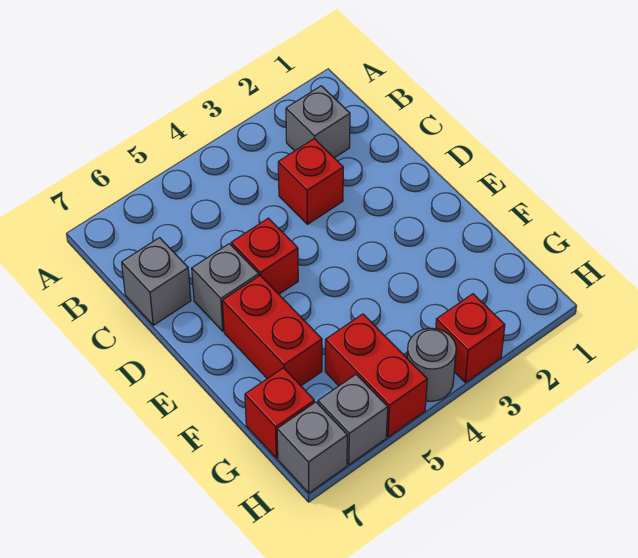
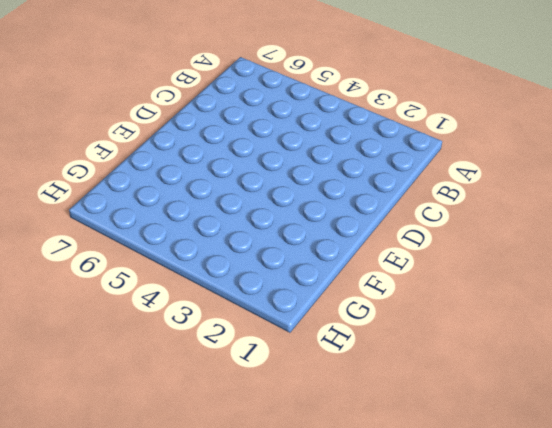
none -> grey 1x1 brick [286,86,350,158]
none -> red 1x1 brick [278,139,343,224]
none -> grey 1x1 brick [122,238,191,325]

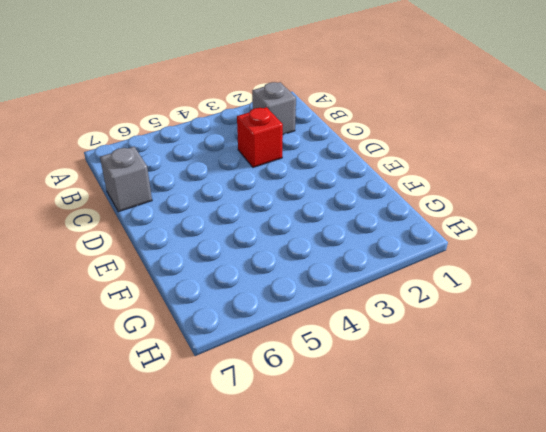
none -> red 1x1 brick [231,218,298,294]
none -> grey 1x1 brick [192,244,259,331]
none -> red 1x2 brick [222,276,322,386]

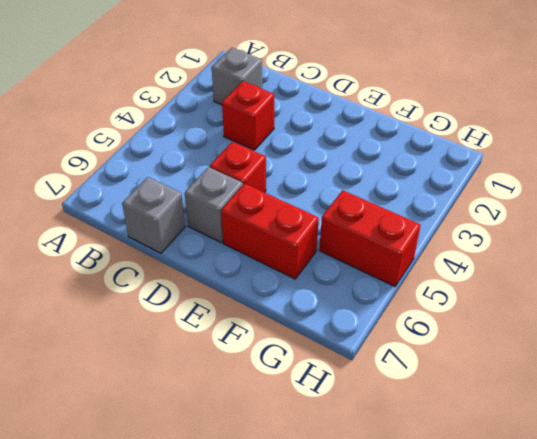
none -> red 1x1 brick [245,368,314,458]
none -> red 1x1 brick [436,294,505,382]
none -> grey 1x1 round brick [407,328,456,401]

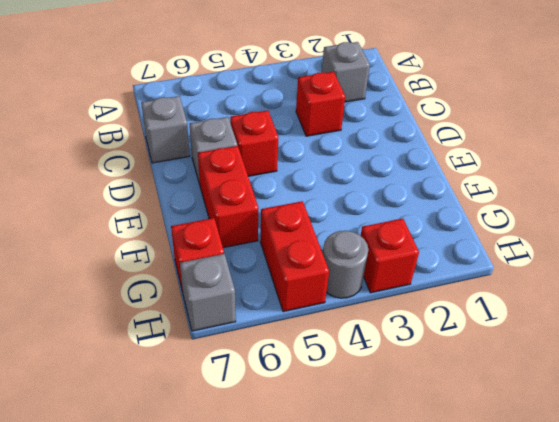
none -> grey 1x1 brick [318,375,388,465]

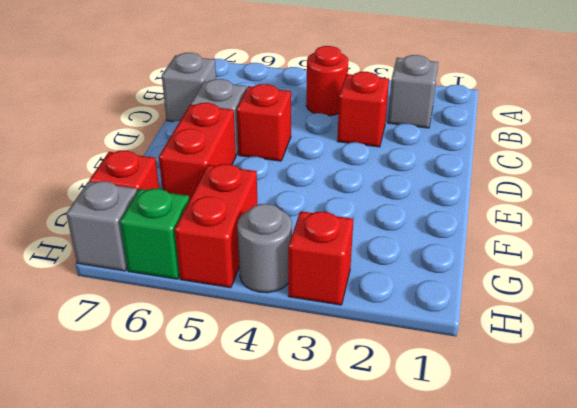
red 1x1 round brick [306,46,348,116] -> none
green 1x1 brick [120,189,189,279] -> grey 1x1 brick [318,375,388,465]

